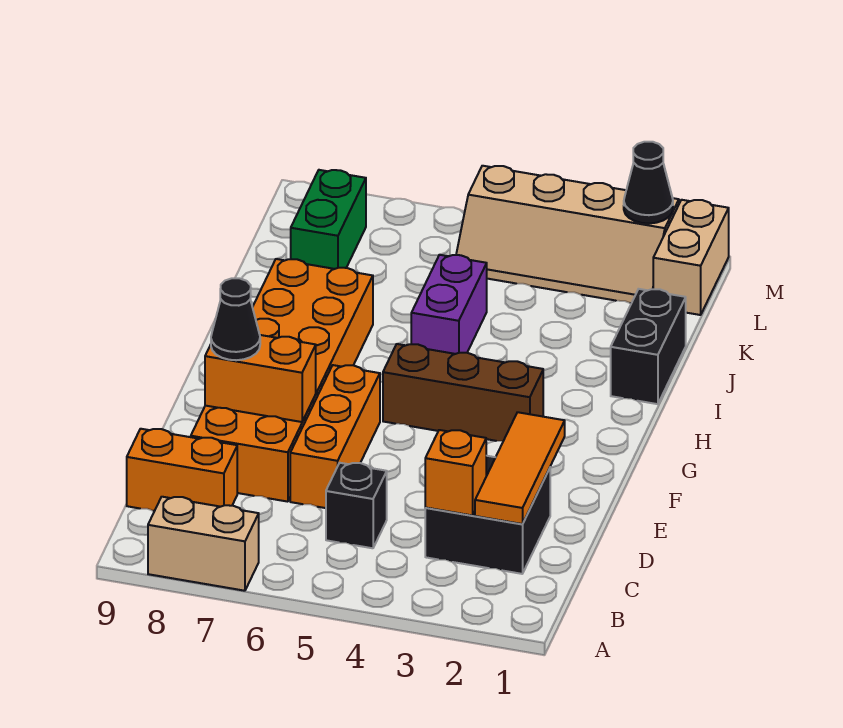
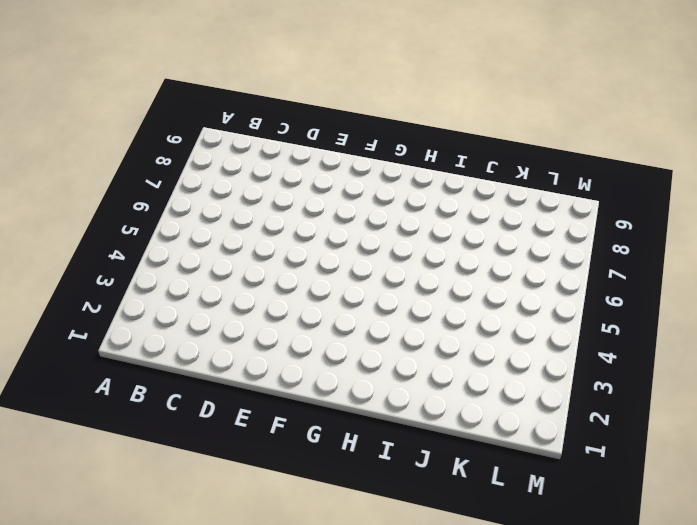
none -> tan 1x2 brick [148,497,259,591]
none -> black 2x2 brick [425,456,550,574]
none -> black 1x1 brick [326,463,387,548]

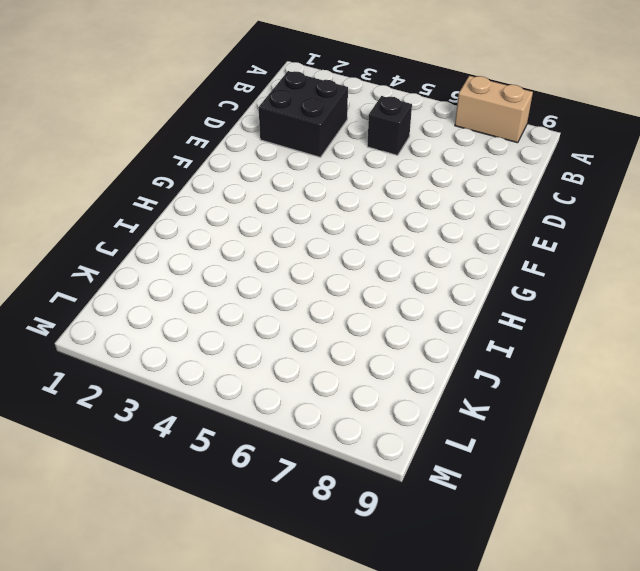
none -> orange 1x2 brick [127,429,237,511]
none -> orange 1x3 brick [290,365,380,508]
none -> orange 2x6 brick [191,259,373,502]

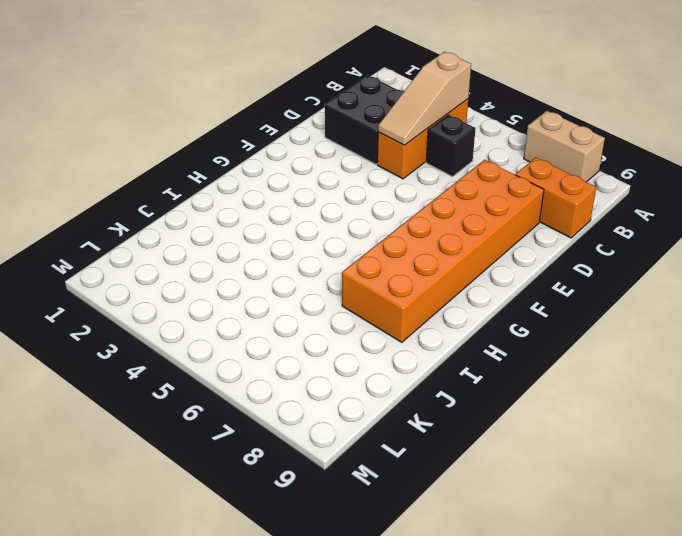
orange 1x3 brick [377,99,468,179] -> orange 1x3 brick moved to [290,365,380,508]
tan 1x3 slope [378,52,471,145] -> none
none -> brown 1x3 brick [383,344,543,441]
none -> black 1x2 brick [611,289,686,404]
none -> purple 1x2 brick [411,255,487,354]

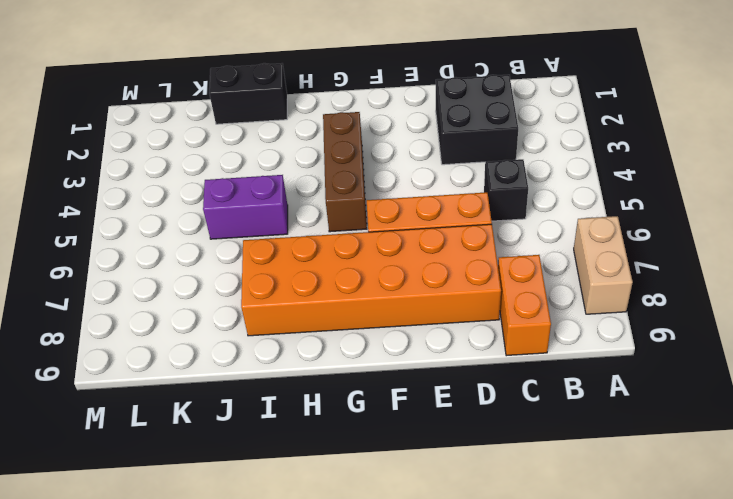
none -> green 1x2 brick [291,170,366,269]
none -> tan 1x2 brick [653,200,729,315]
none -> tan 2x4 slope [456,166,679,303]

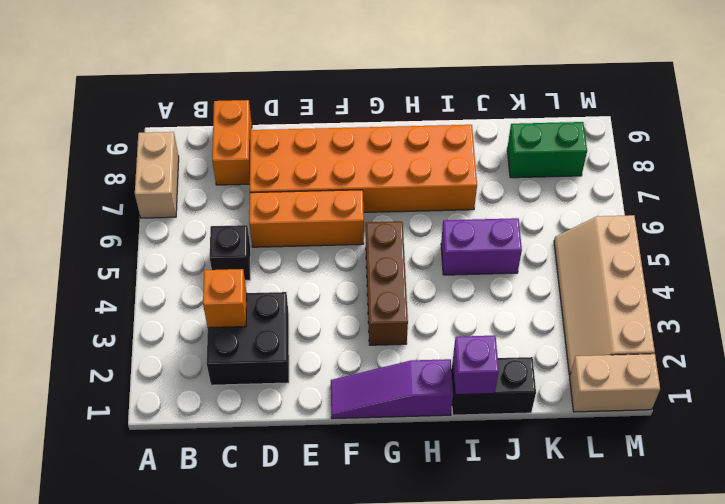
purple 1x3 slope [331,359,453,419] -> none
purple 1x1 brick [453,336,499,395] -> none
none -> orange 1x3 tile [475,412,565,524]
none -> orange 1x2 brick [205,335,316,422]
none -> black 1x1 cone [624,142,673,224]

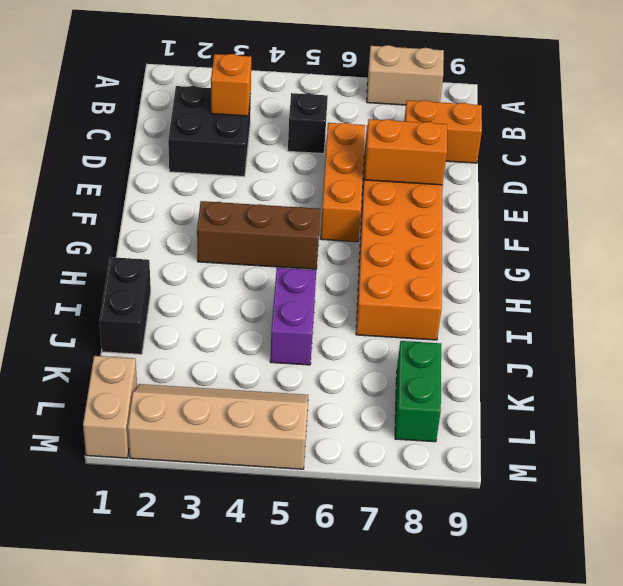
none -> orange 1x3 tile [475,412,565,524]
none -> black 1x1 cone [624,142,673,224]
none -> black 1x1 cone [211,278,260,360]

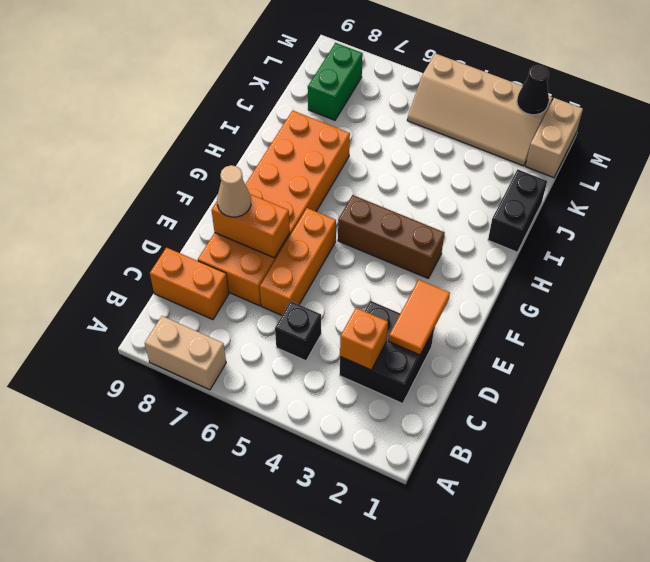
orange 1x2 tile [389,280,450,355] -> orange 1x3 tile [475,412,565,524]
tan 1x1 cone [217,165,251,217] -> black 1x1 cone [211,278,260,360]
none -> purple 1x2 brick [411,255,487,354]

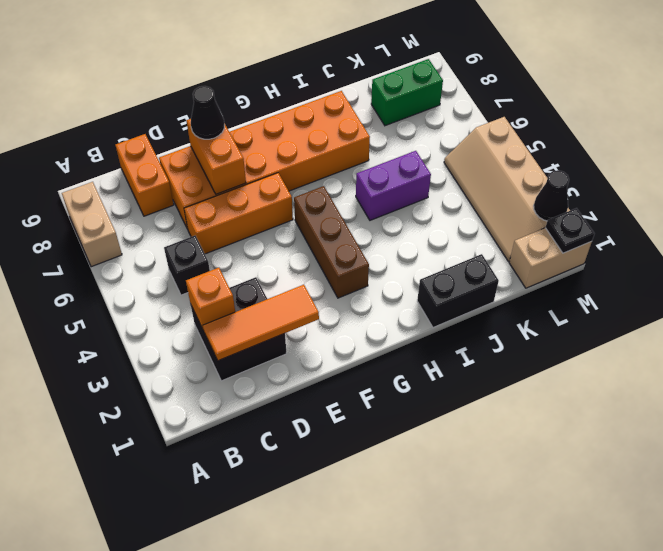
black 1x1 plate [545,208,594,253] -> none

